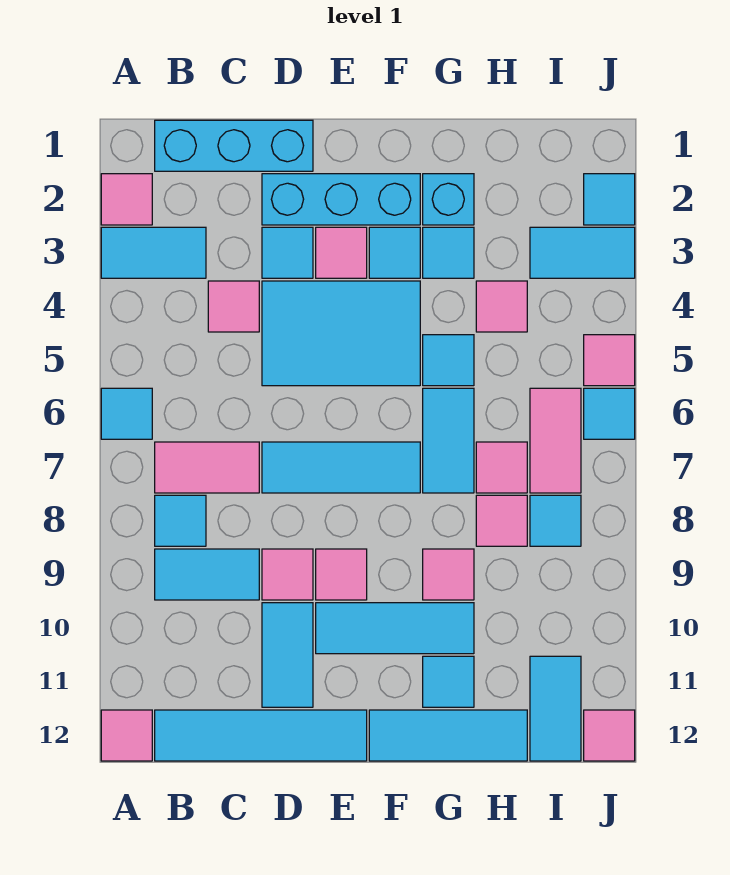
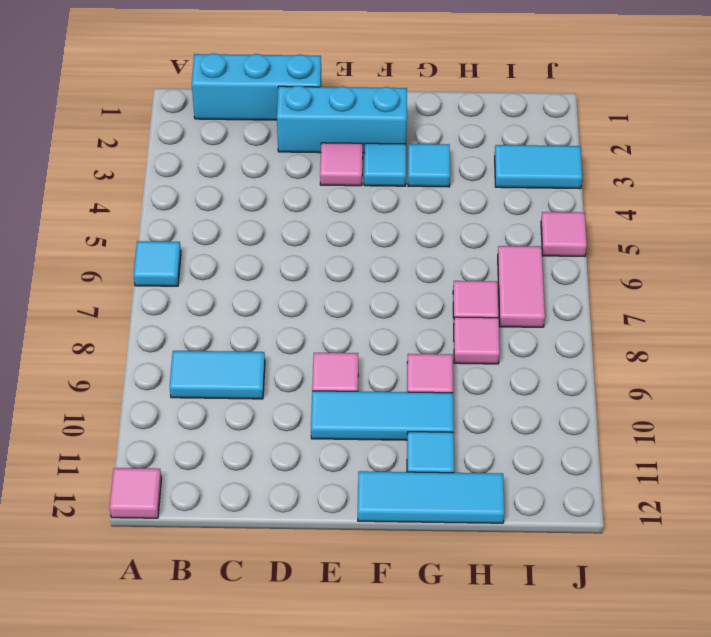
none -> pink 1x1 tile [101,174,152,225]
none -> cyan 1x2 tile [101,227,206,278]
none -> pink 1x2 tile [155,442,259,493]
none -> cyan 1x1 tile [155,495,206,546]

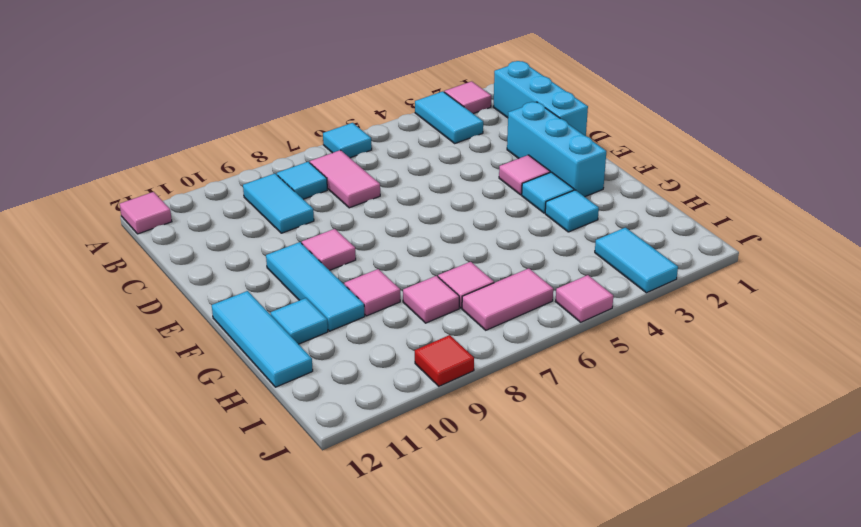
red 1x1 tile [415,335,474,386] -> none
none -> cyan 1x4 tile [155,710,367,761]
none -> pink 1x1 tile [208,281,259,332]
none -> cyan 1x1 tile [262,227,313,278]
none -> cyan 2x3 tile [262,281,420,386]

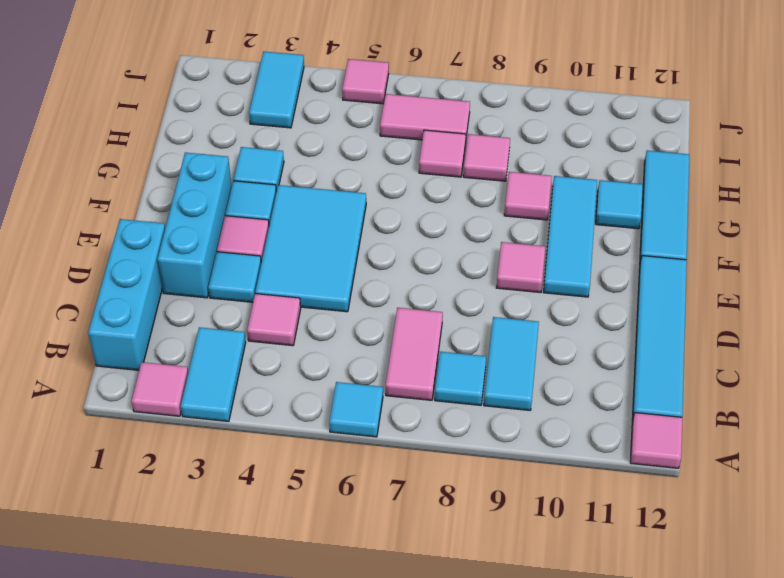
none -> cyan 1x3 tile [262,442,420,493]
none -> pink 1x1 tile [262,549,313,600]
none -> cyan 1x2 tile [262,603,313,707]
none -> cyan 1x1 brick [423,174,474,225]

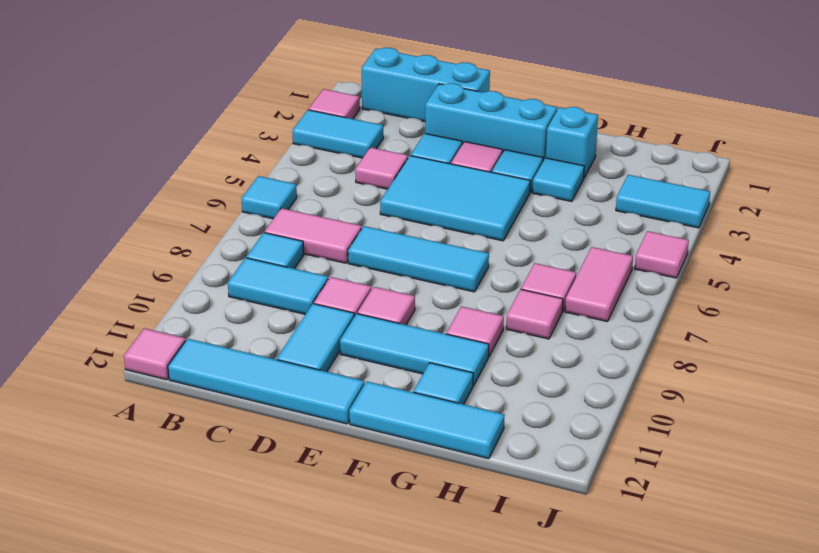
none -> cyan 1x1 tile [423,335,474,386]
none -> cyan 1x2 tile [423,388,474,493]
none -> pink 1x1 tile [476,281,527,332]
none -> cyan 1x1 tile [530,495,581,546]

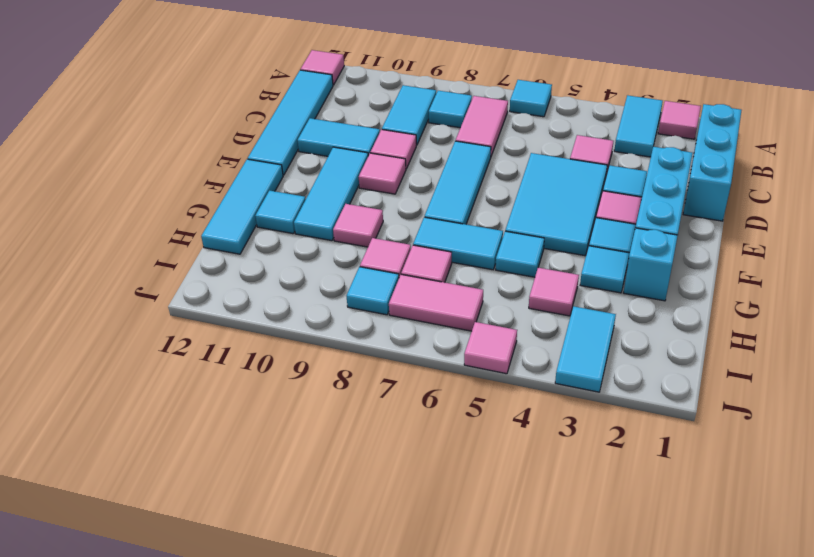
none -> cyan 1x2 tile [530,656,581,761]
none -> cyan 1x1 tile [584,174,635,225]
none -> cyan 1x1 tile [584,388,635,439]
none -> pink 1x1 tile [584,710,635,761]

